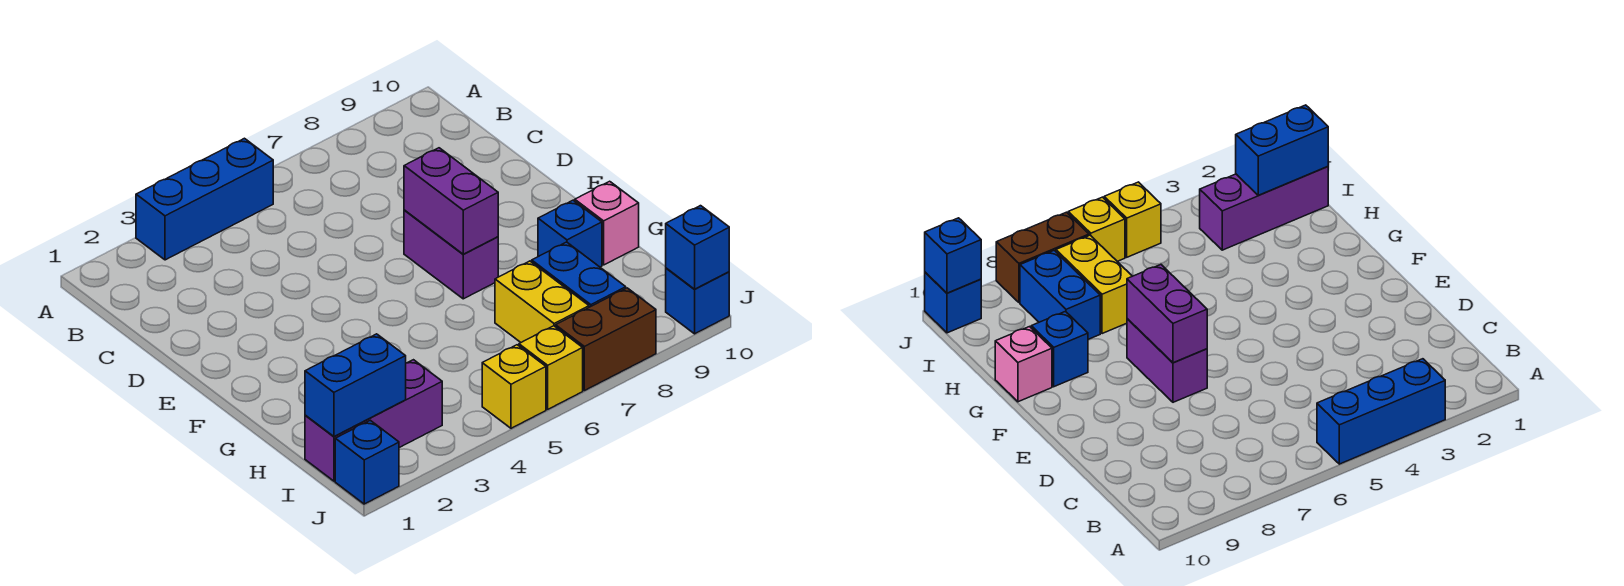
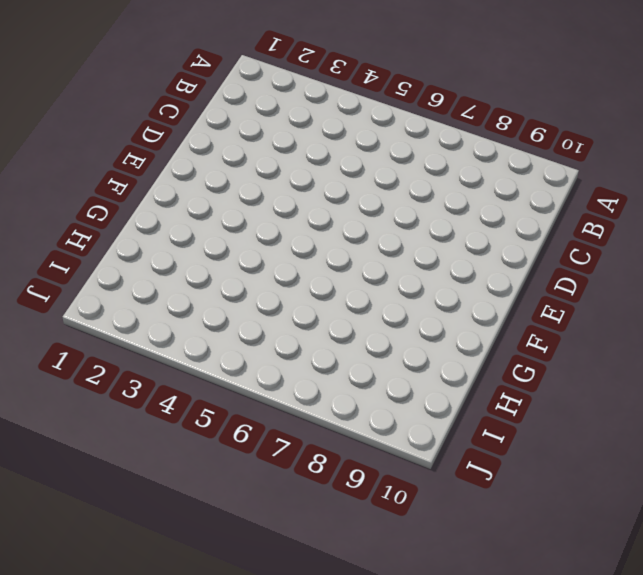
none -> blue 1x3 brick [136,138,273,260]
none -> purple 1x2 brick [404,210,498,299]
none -> blue 1x1 brick [538,200,602,267]

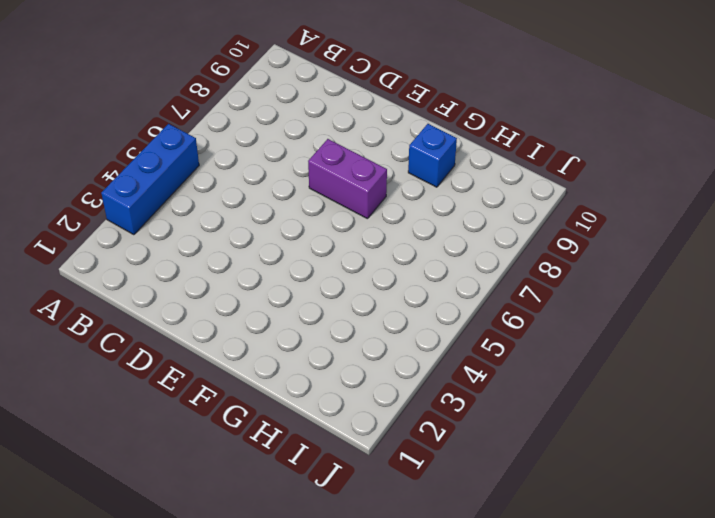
none -> pink 1x1 brick [575,181,639,265]
none -> yellow 1x2 brick [495,261,589,342]
none -> blue 1x2 brick [532,242,626,307]

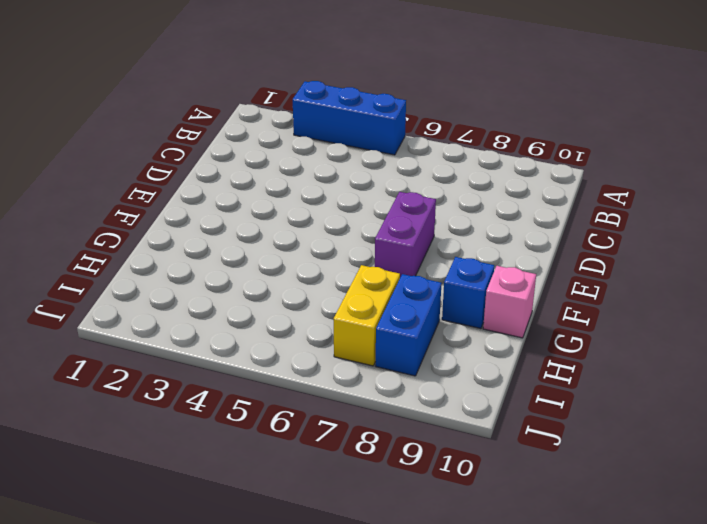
none -> purple 1x3 brick [305,360,442,481]
none -> blue 1x1 brick [335,420,399,504]
none -> yellow 1x1 brick [482,345,546,428]

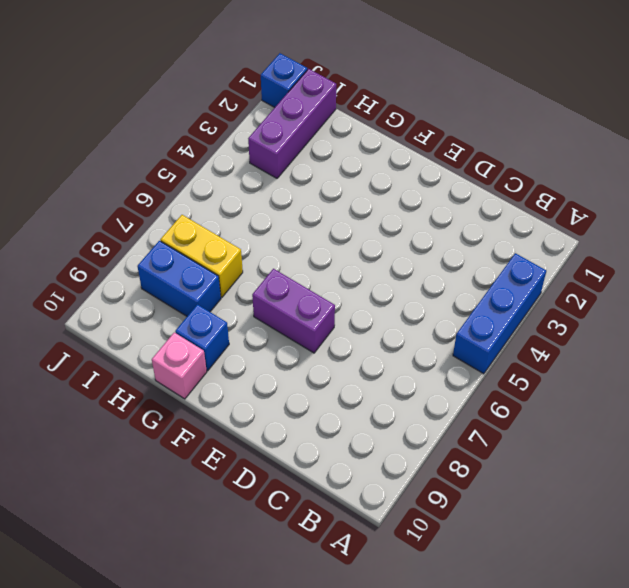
none -> yellow 1x1 brick [482,345,546,428]
none -> yellow 1x1 brick [519,326,583,409]
none -> brown 1x2 brick [556,288,656,391]

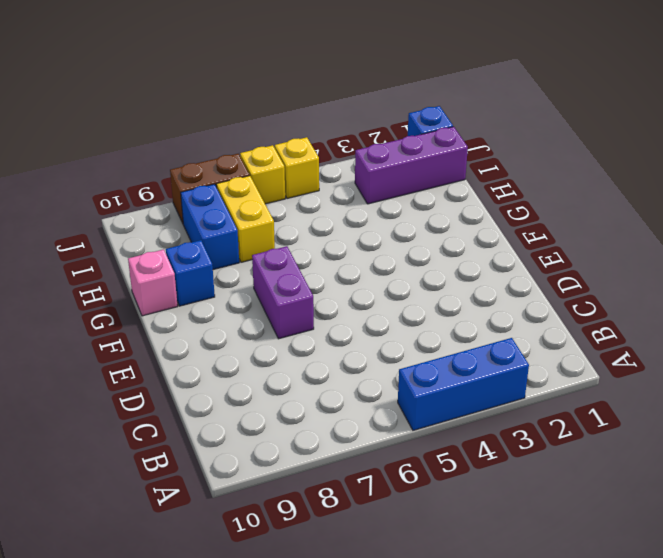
none -> blue 1x1 brick [666,268,729,334]
none -> purple 1x2 brick [404,148,498,254]
none -> blue 1x2 brick [305,334,406,436]

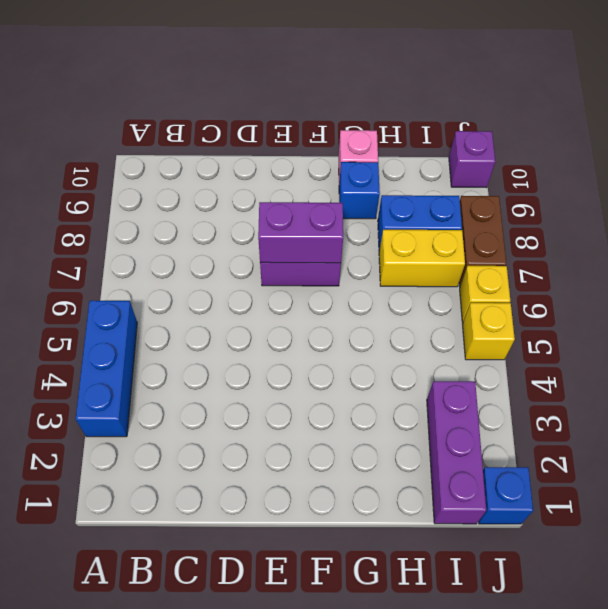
purple 1x1 brick [449,131,495,188] -> blue 1x1 brick [666,268,729,334]
none -> blue 1x2 brick [305,334,406,436]
none -> blue 1x1 brick [666,206,729,289]

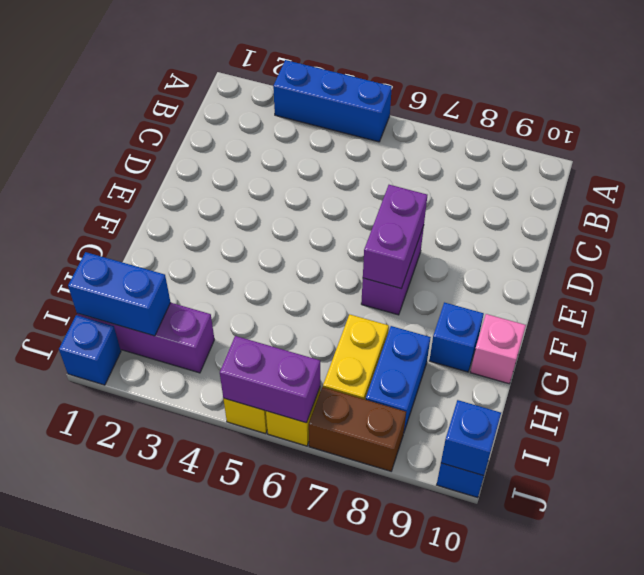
purple 1x2 brick [220,336,320,423] -> none

